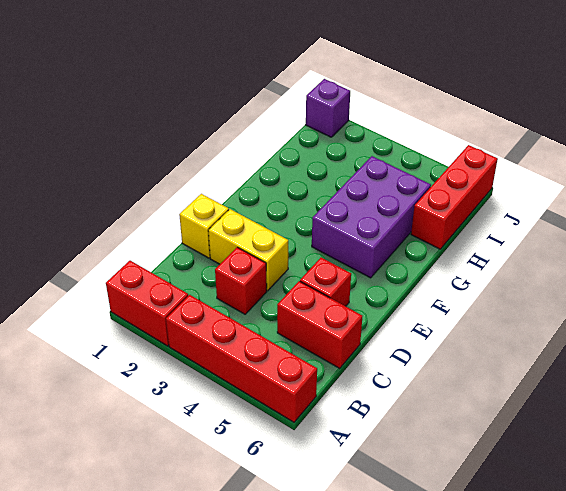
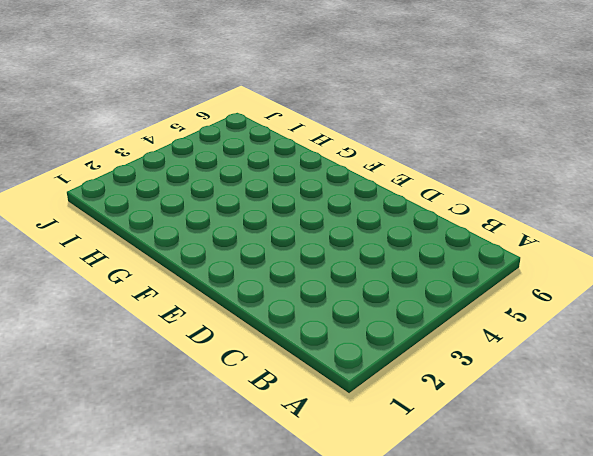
none -> red 1x2 brick [106,261,188,346]
none -> red 1x4 brick [166,295,317,422]

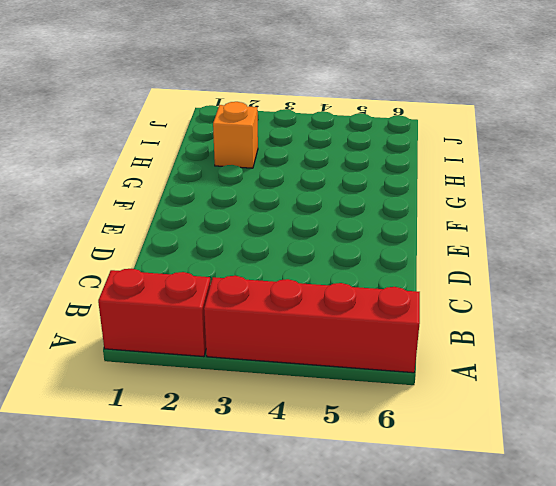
orange 1x1 brick [213,102,258,168] -> none
none -> red 1x1 brick [215,247,267,314]
none -> red 1x2 brick [277,281,362,368]

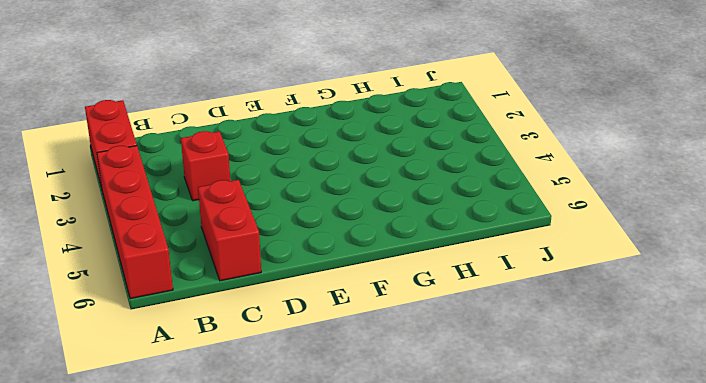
none -> yellow 1x1 brick [179,194,229,258]
none -> yellow 1x2 brick [208,209,288,291]

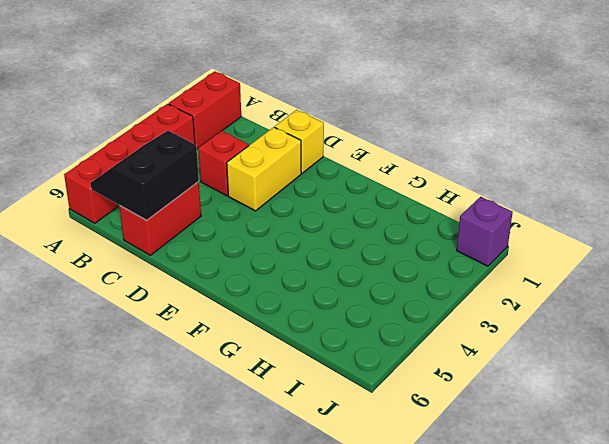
black 2x2 slope [90,131,199,220] -> none
none -> red 1x1 brick [300,258,351,306]
none -> purple 2x3 brick [312,156,431,278]

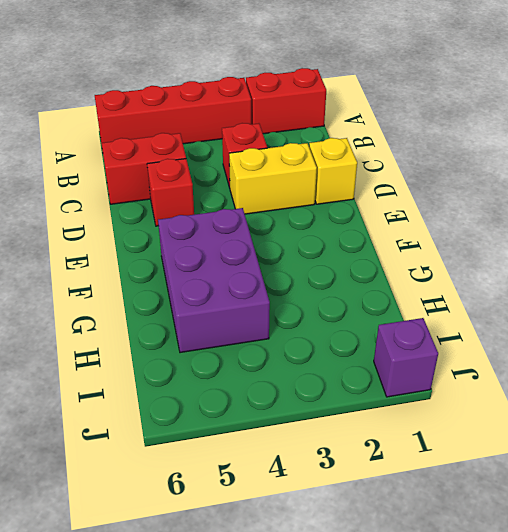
none -> red 1x3 brick [411,145,498,249]

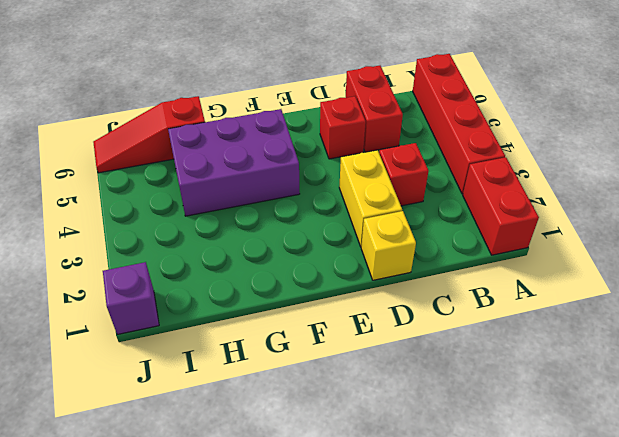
red 1x3 slope [93,96,205,173] -> red 1x3 brick [411,145,498,249]

